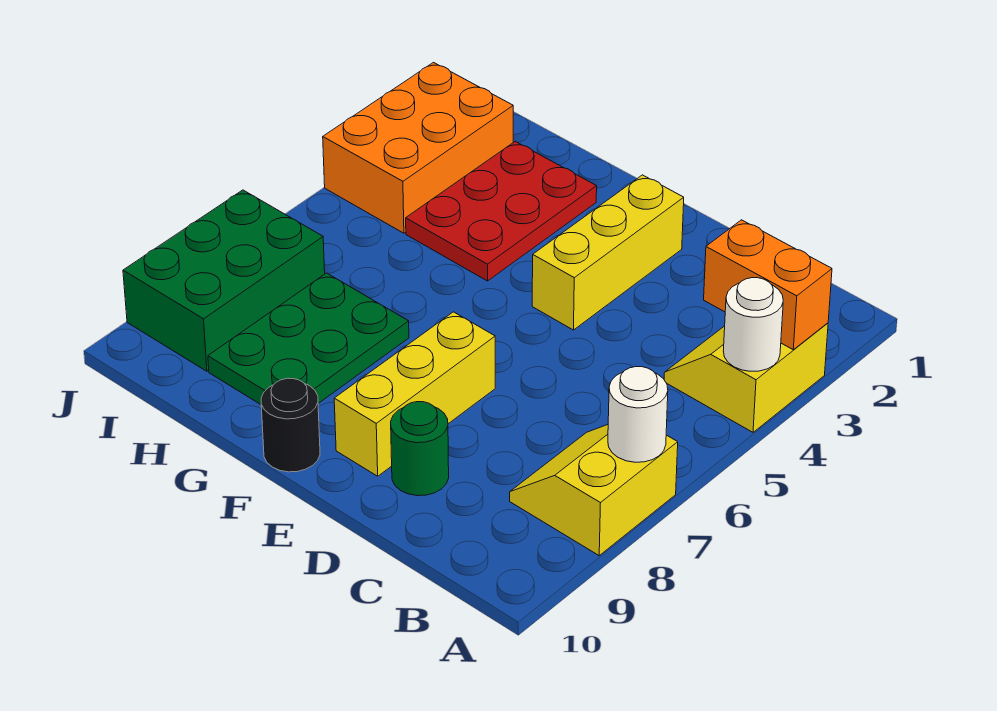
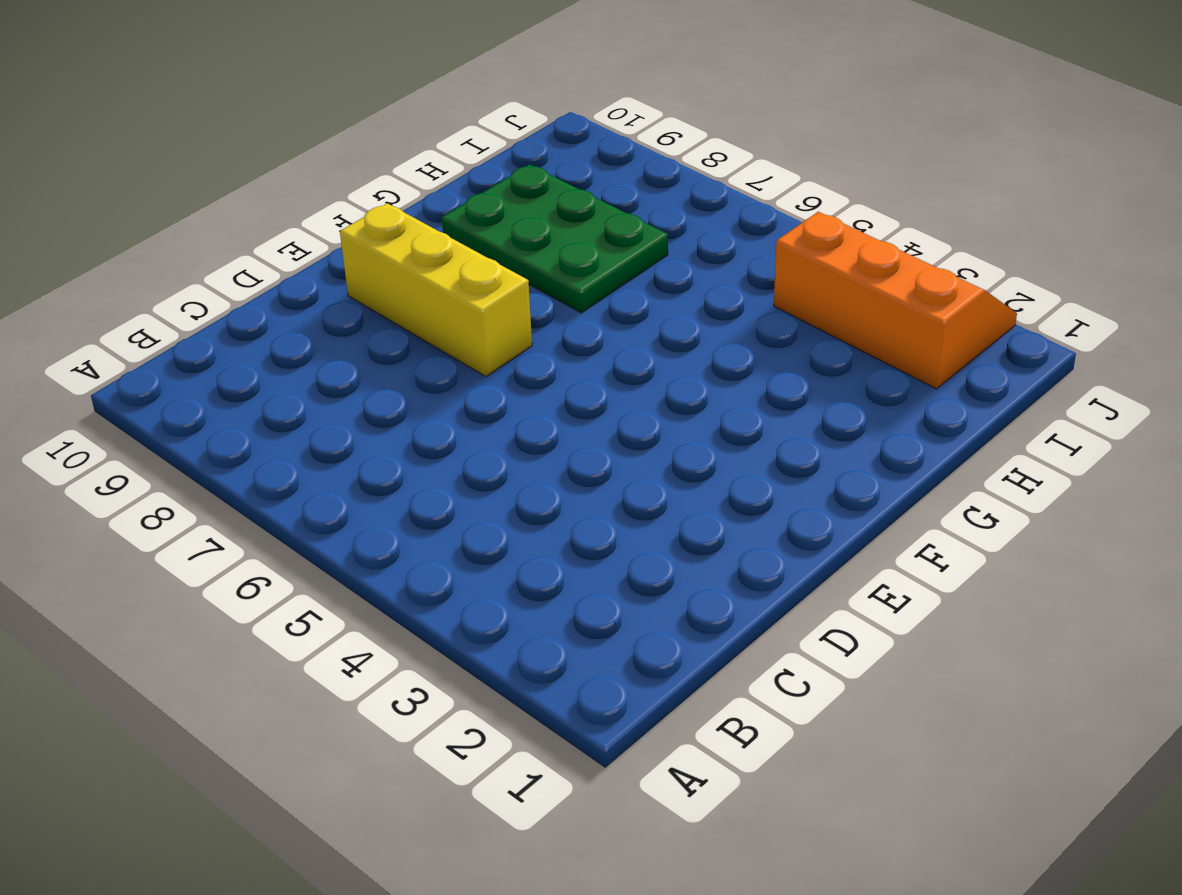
orange 2x3 slope [774,212,1017,389] -> orange 2x3 brick [323,63,513,233]
none -> yellow 2x2 slope [664,323,828,432]
none -> yellow 2x2 slope [510,425,678,555]
none -> green 1x1 round brick [391,402,449,496]

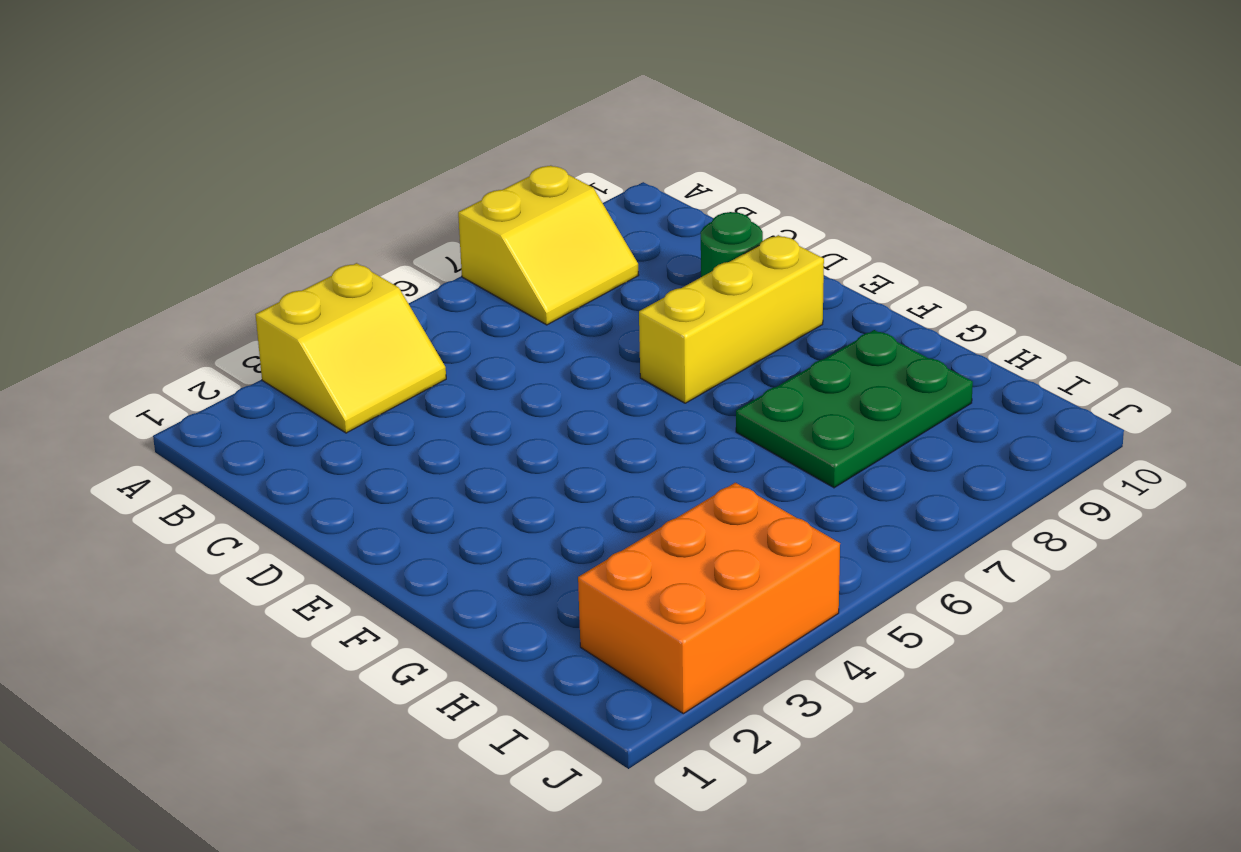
none -> yellow 1x3 brick [532,175,684,330]
none -> black 1x1 round brick [261,378,320,472]
none -> red 2x3 plate [406,142,597,281]

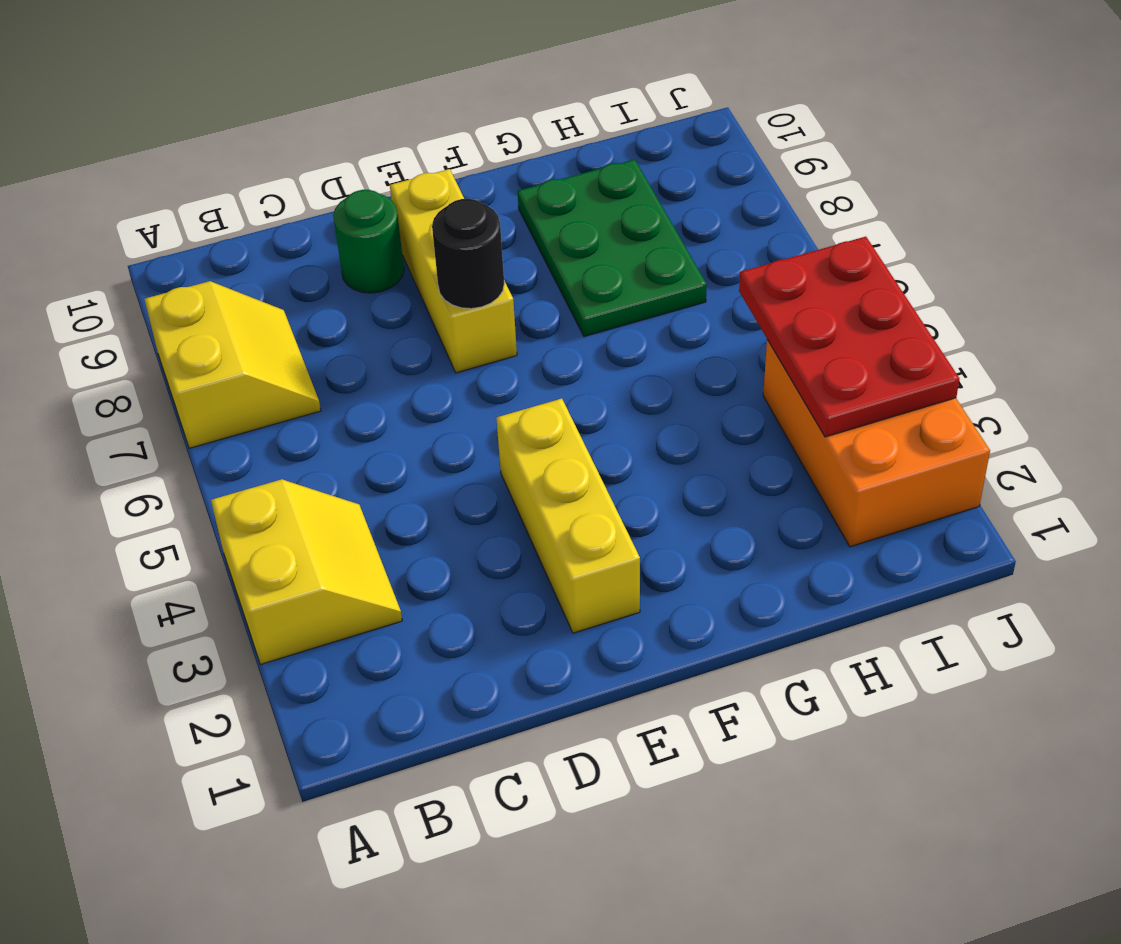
black 1x1 round brick [432,199,504,309] -> black 1x1 round brick moved to [261,378,320,472]
red 2x3 plate [739,237,959,437] -> red 2x3 plate moved to [406,142,597,281]
none -> green 2x3 brick [123,190,325,371]
none -> orange 1x2 brick [704,220,832,350]
none -> white 1x1 round brick [723,278,783,371]

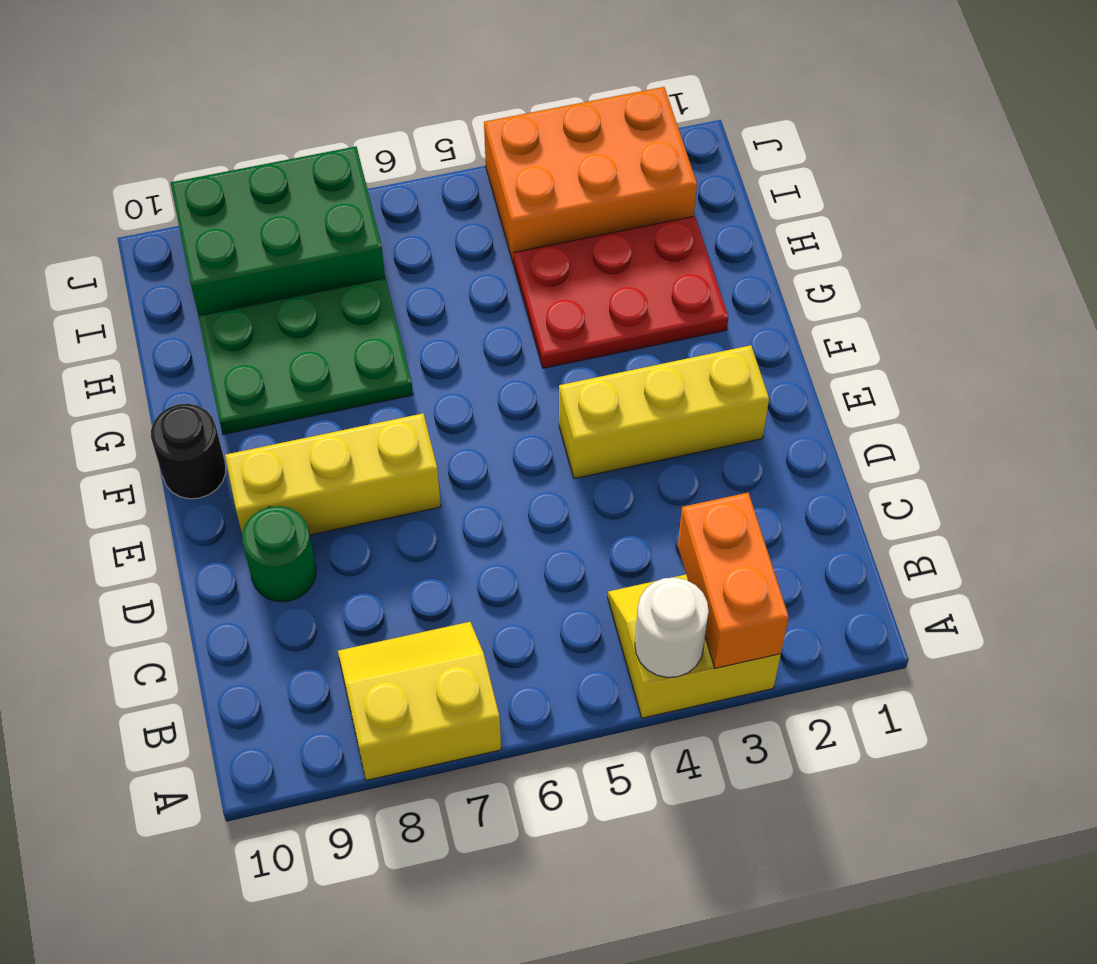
none -> white 1x1 round brick [608,367,668,462]

